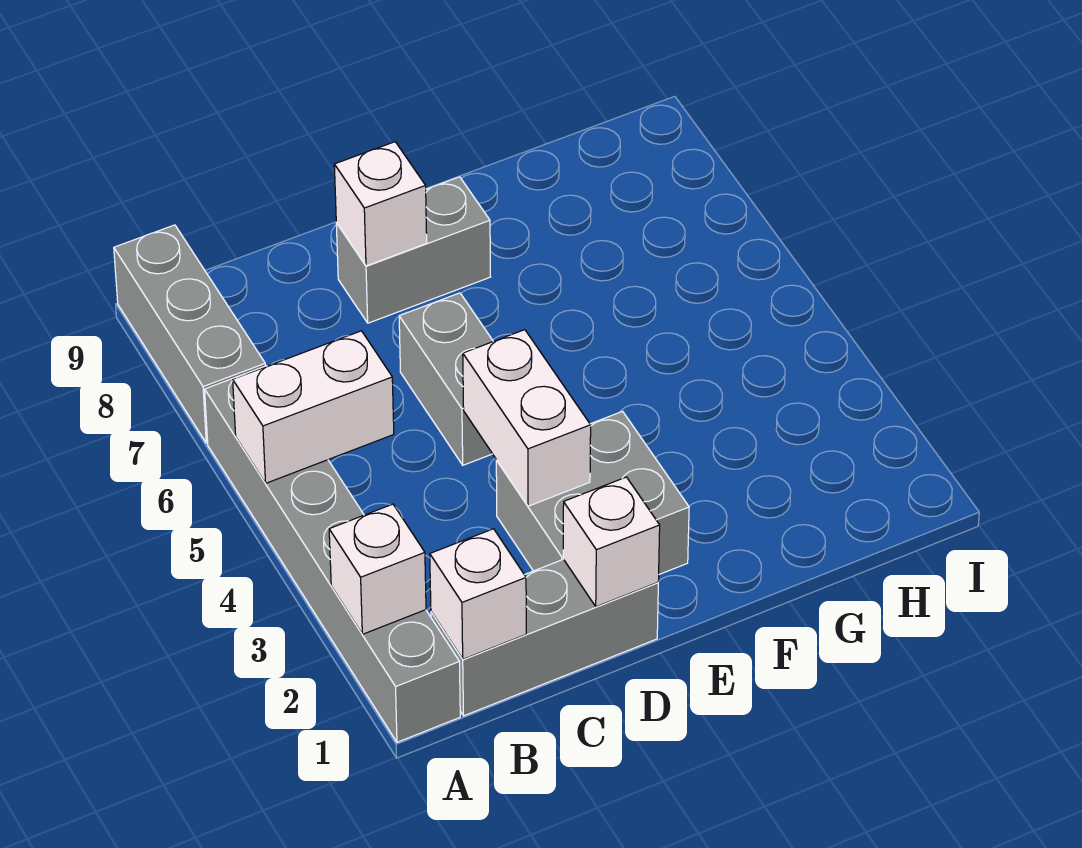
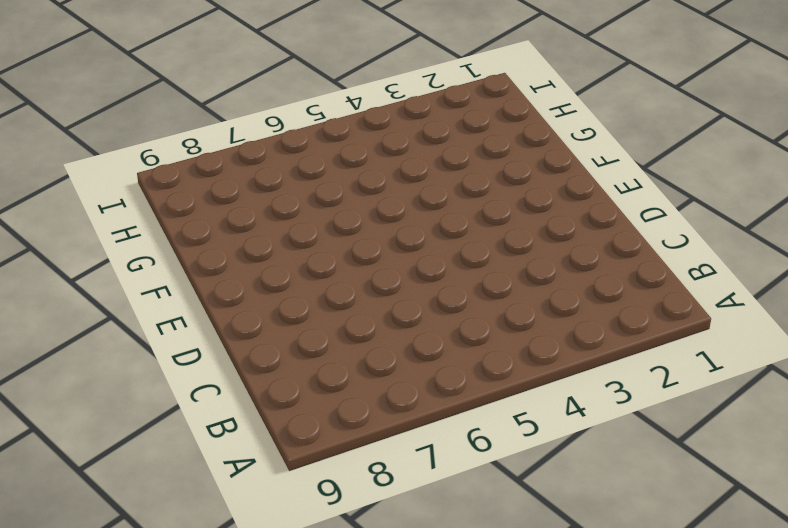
none -> grey 1x6 brick [205,366,460,742]
none -> grey 1x3 brick [114,225,265,443]
none -> grey 1x3 brick [431,559,658,716]

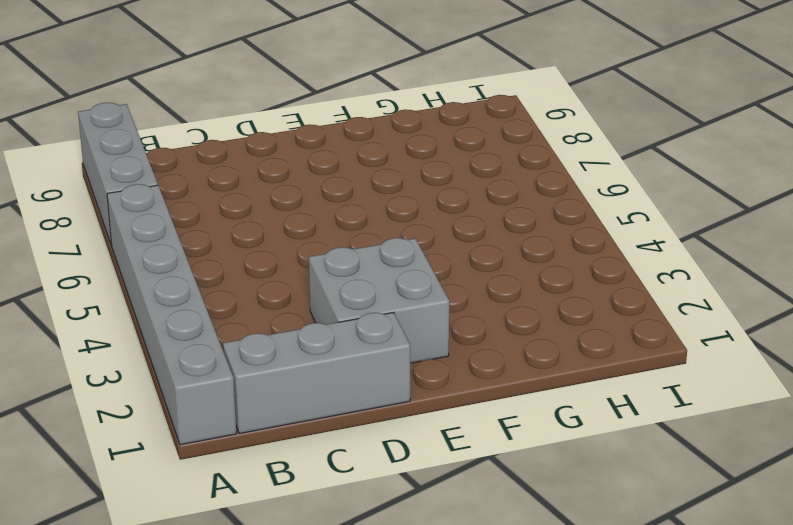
none -> grey 1x2 brick [399,293,493,465]
none -> grey 1x2 brick [336,177,490,323]
none -> white 1x1 brick [329,504,426,634]

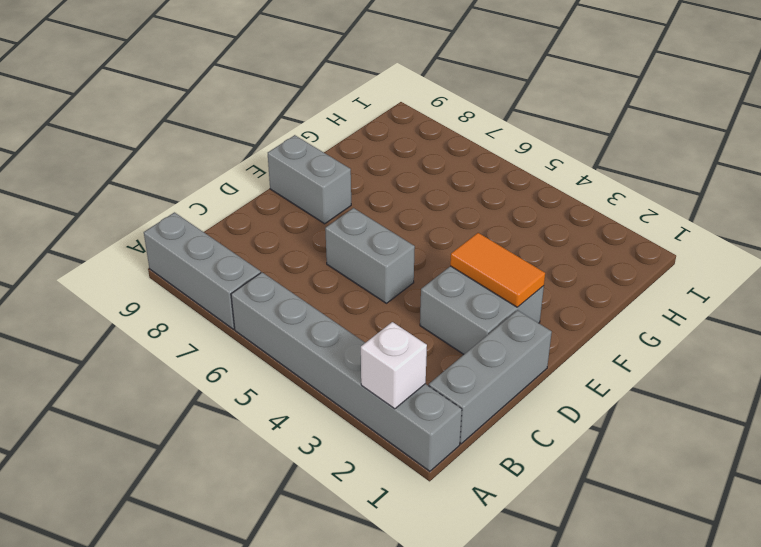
orange 1x2 tile [450,233,545,307] -> none
grey 1x2 brick [268,135,351,224] -> grey 1x2 brick turned to [336,177,490,323]
none -> white 1x2 brick [233,331,394,483]
none -> white 1x1 brick [430,529,526,659]
none -> white 1x1 brick [563,477,660,607]

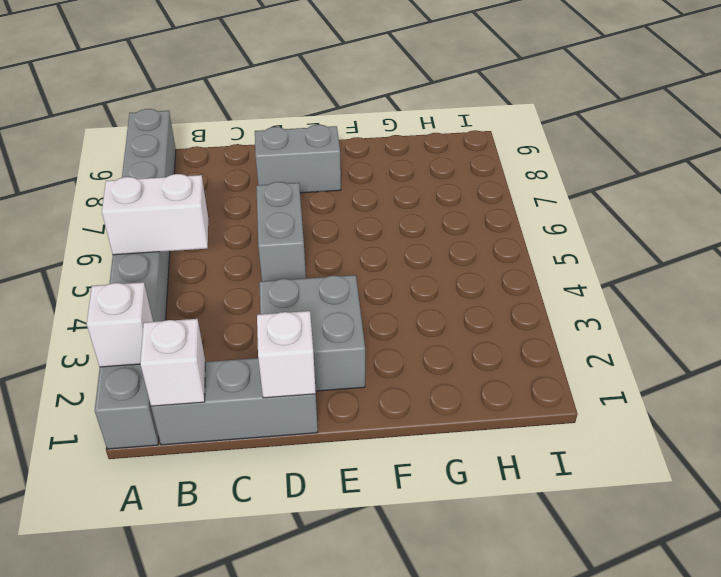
none -> white 1x2 brick [463,330,591,506]
none -> white 1x1 brick [334,142,427,266]

